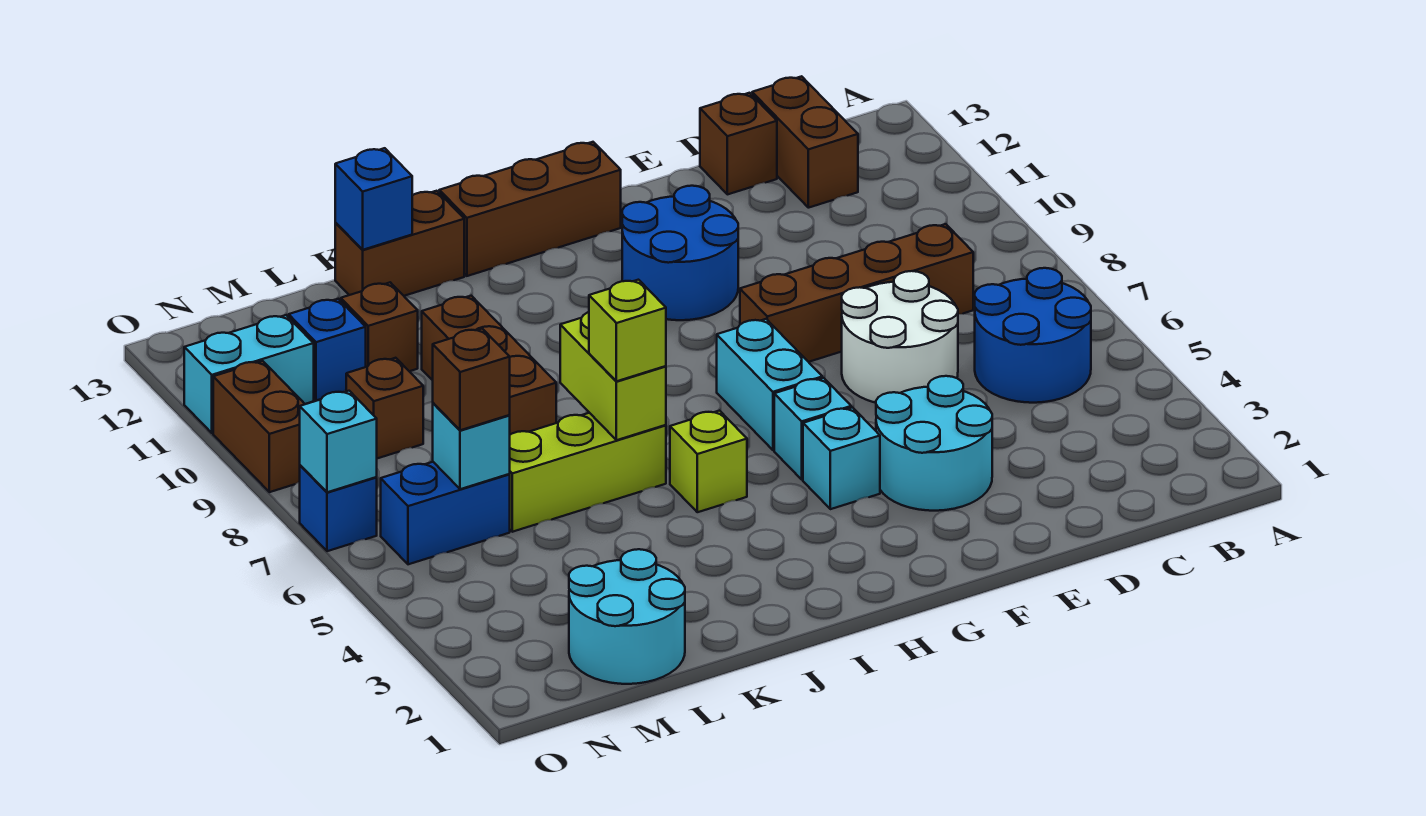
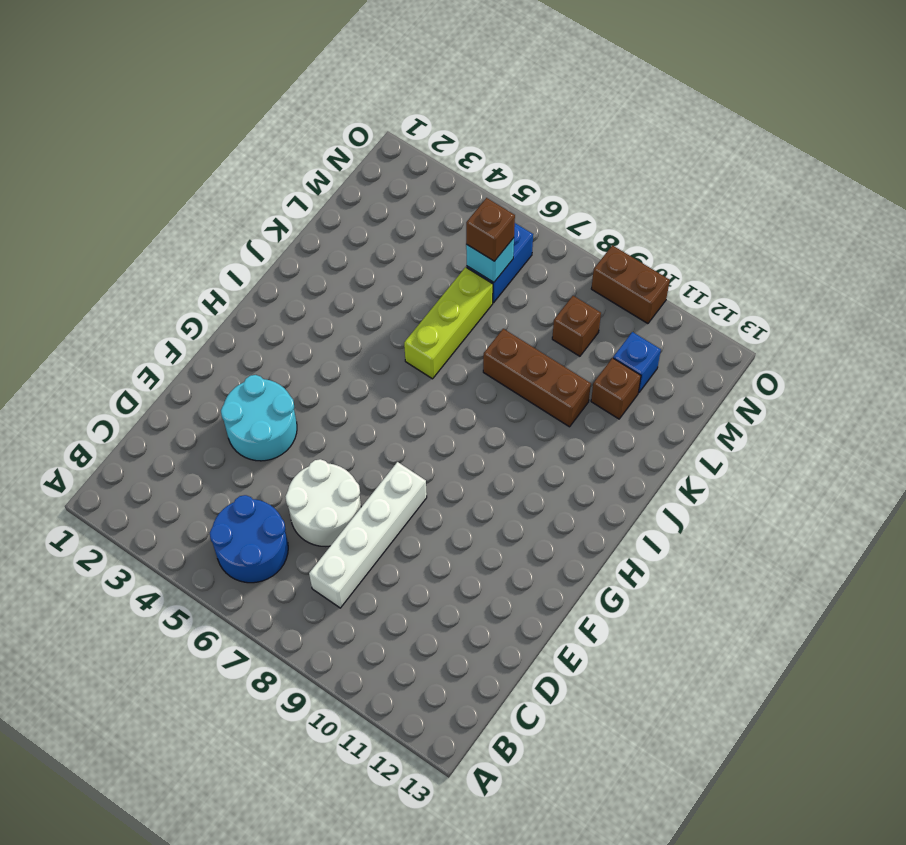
white 1x4 brick [309,462,427,608] -> brown 1x4 brick [740,224,973,362]
none -> brown 1x2 brick [752,76,858,208]
none -> brown 1x1 brick [700,93,777,194]
none -> blue 2x2 round brick [622,186,738,320]

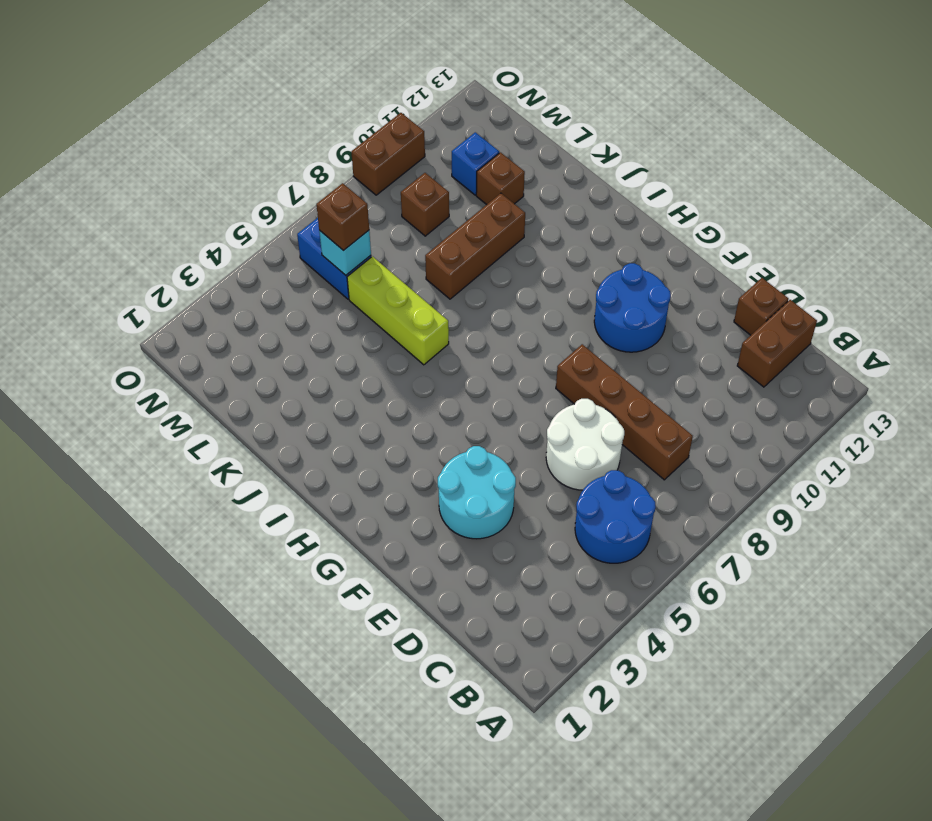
none -> cyan 1x1 brick [803,408,880,509]
none -> cyan 1x1 brick [774,378,851,480]
none -> cyan 1x2 brick [717,319,822,450]

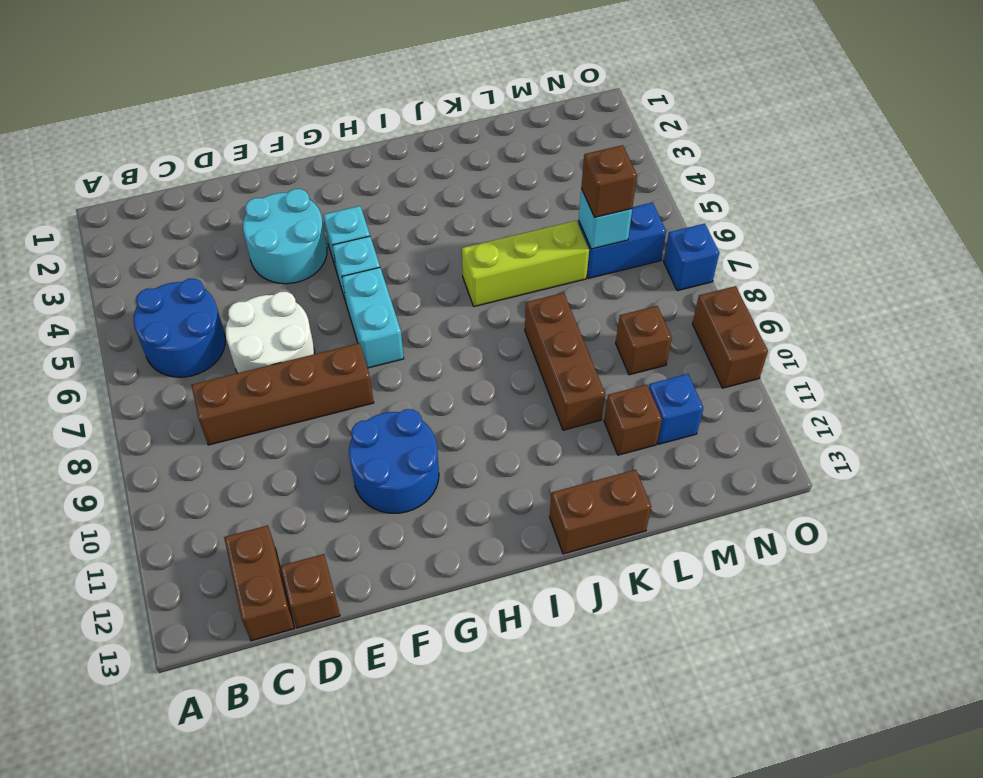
none -> brown 1x3 brick [439,142,621,276]
none -> lime 1x1 brick [670,411,747,512]
none -> cyan 2x2 round brick [569,549,685,684]

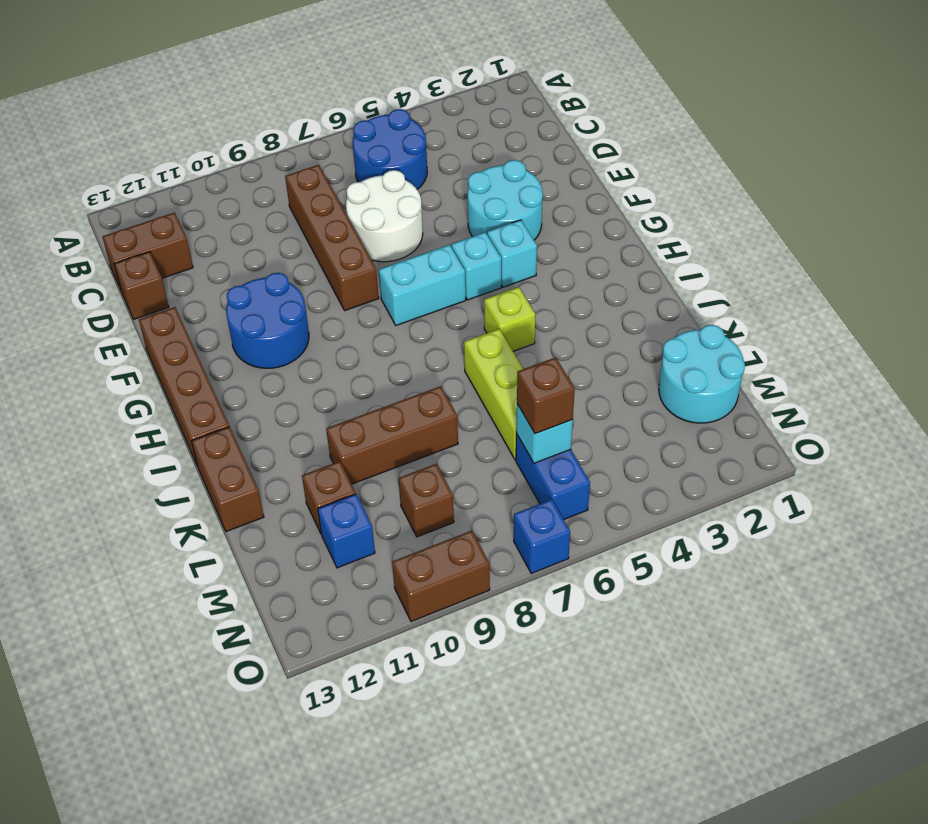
brown 1x4 brick [139,307,229,464] -> brown 1x3 brick [439,142,621,276]
none -> cyan 1x2 brick [184,315,314,433]
none -> lime 1x2 brick [560,312,666,440]
none -> blue 1x1 brick [335,148,412,250]

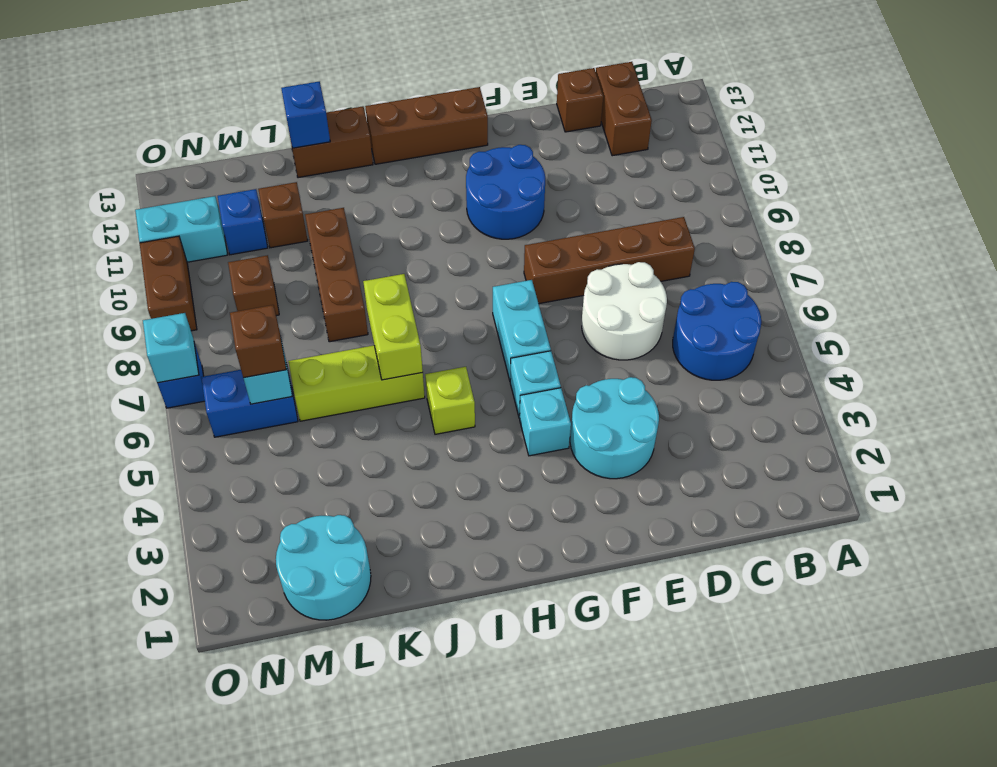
none -> lime 1x1 brick [589,280,666,381]

